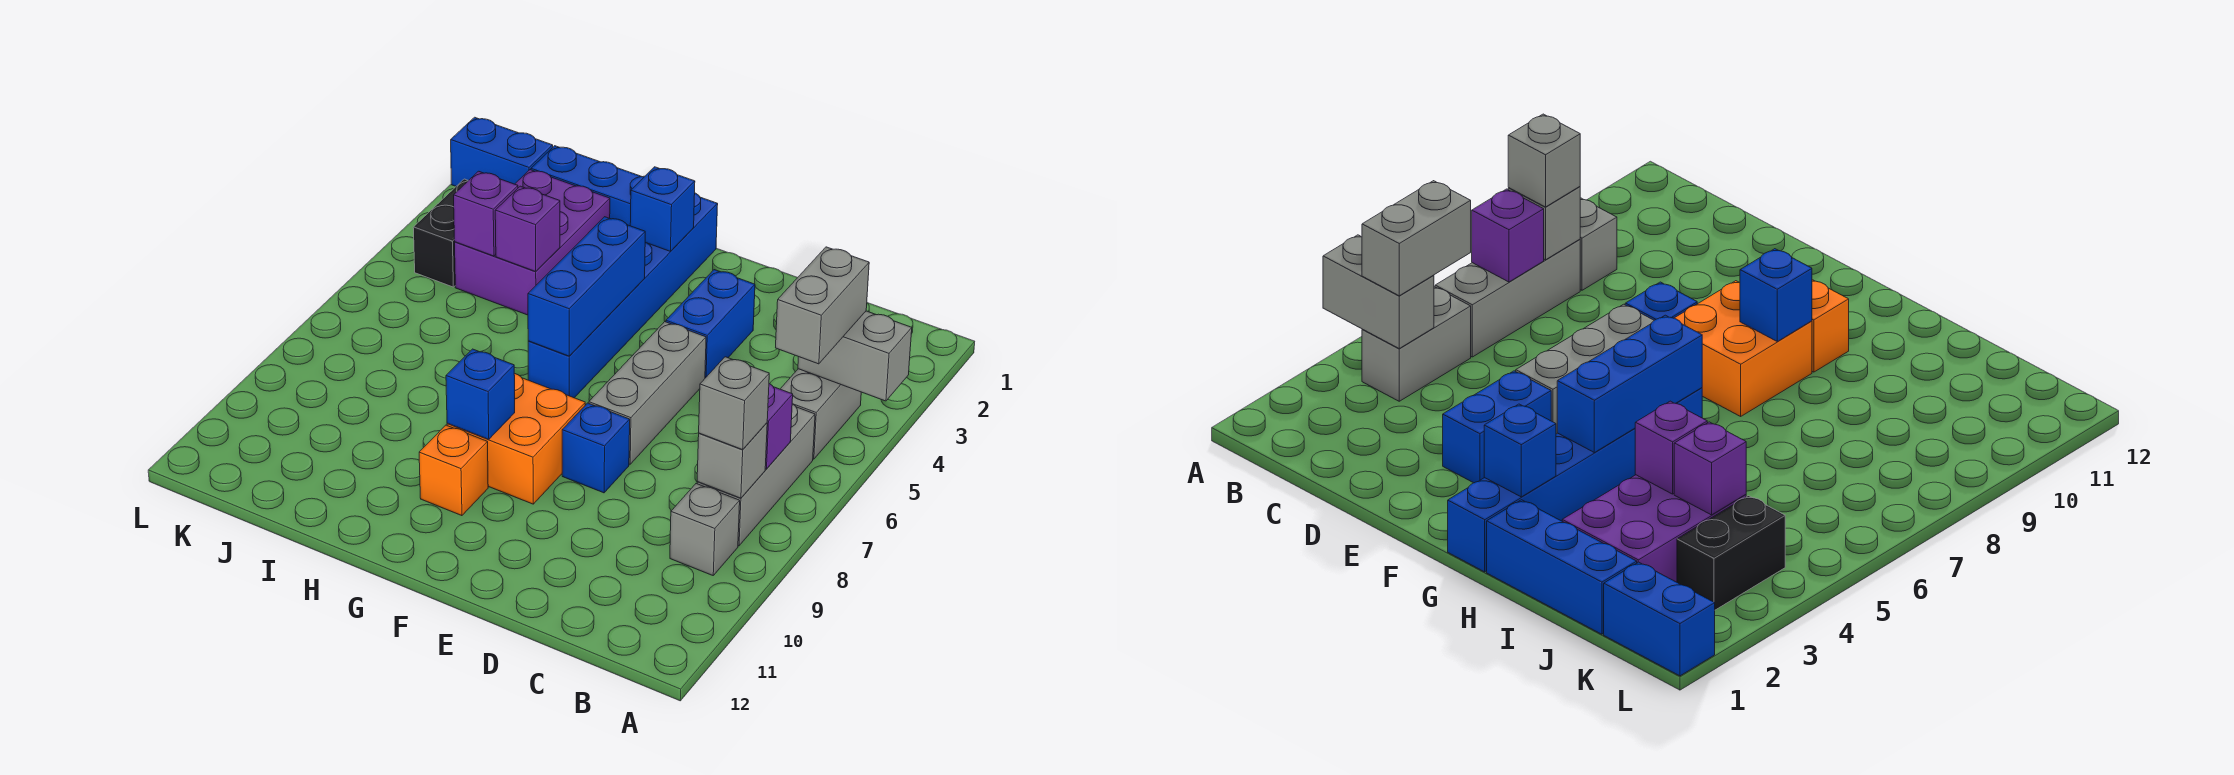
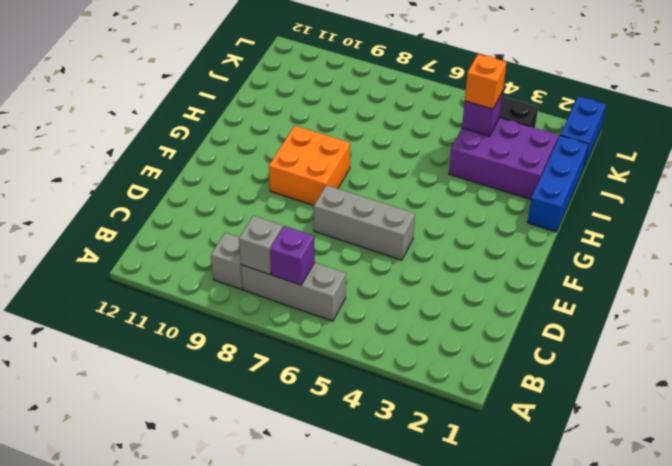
orange 1x1 brick [465,54,507,109] -> orange 1x1 brick moved to [419,425,488,516]
none -> grey 1x2 brick [781,369,861,459]
none -> blue 1x2 brick [666,270,755,378]
none -> blue 1x1 brick [562,403,630,493]

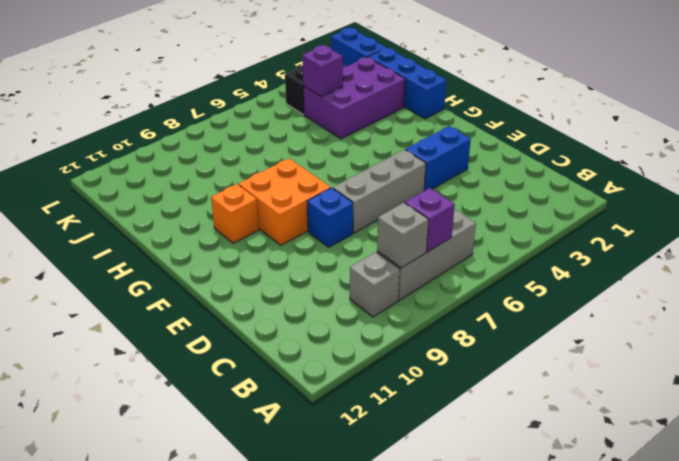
none -> grey 1x2 brick [781,369,861,459]
none -> blue 1x6 brick [528,193,718,398]
none -> grey 1x2 brick [798,311,912,401]

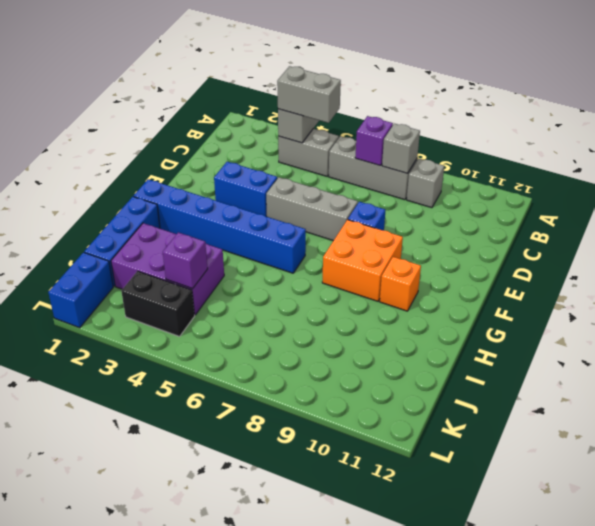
none -> blue 1x1 brick [630,167,695,251]
none -> blue 1x3 brick [528,217,645,356]
none -> blue 1x1 brick [446,349,515,439]

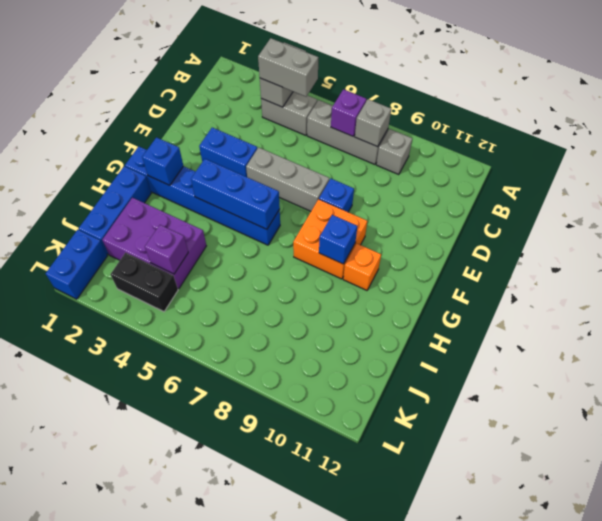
none -> purple 1x1 brick [495,186,560,271]
none -> grey 1x1 brick [699,357,769,450]

